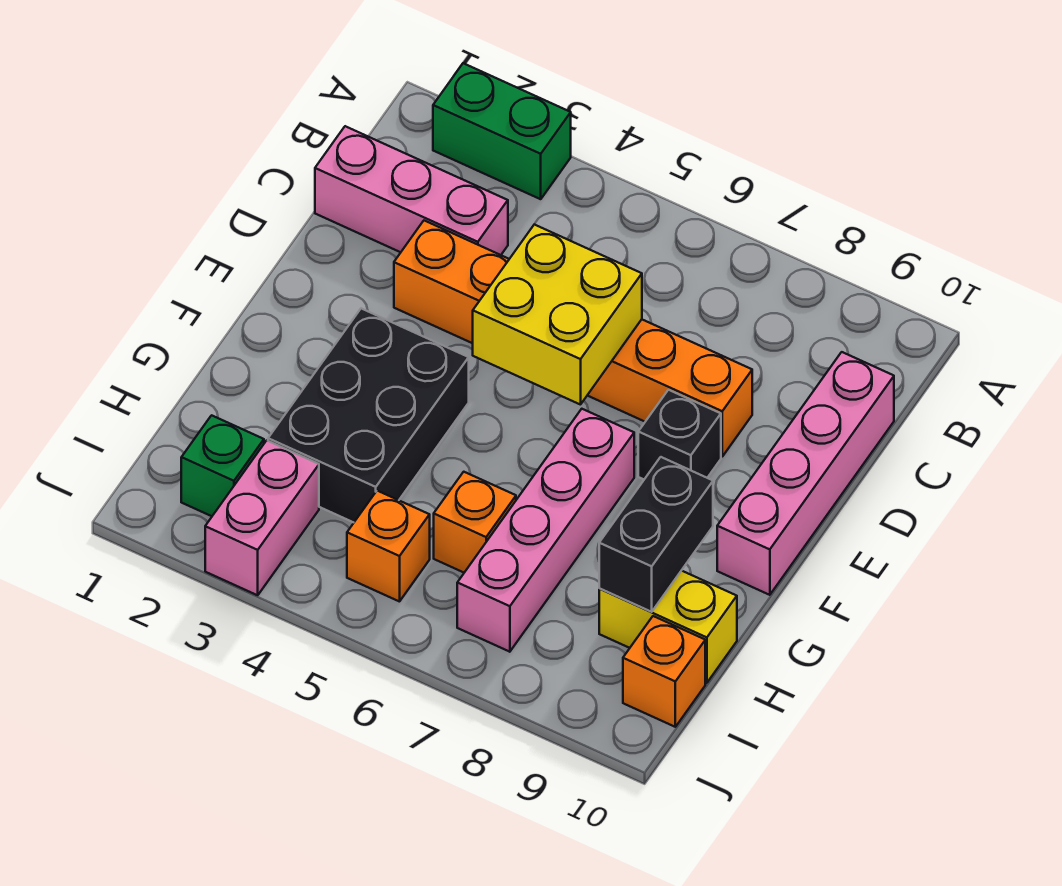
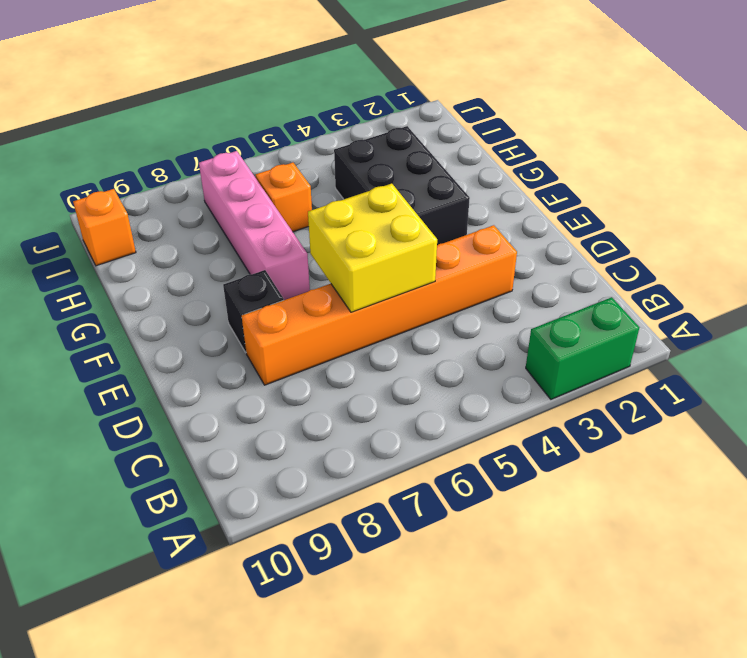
none -> pink 1x3 brick [315,126,508,255]
none -> pink 1x4 brick [717,352,894,595]
none -> yellow 1x2 brick [599,571,737,683]

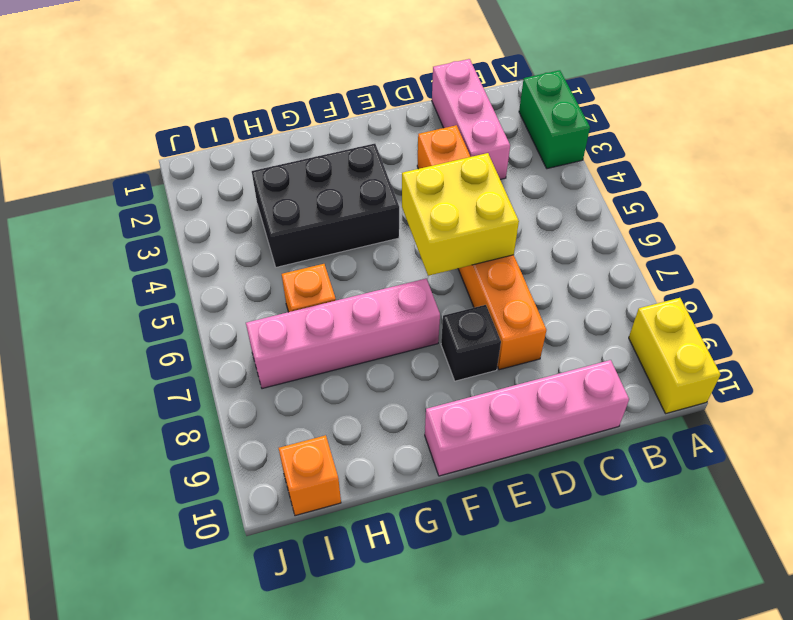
yellow 1x2 brick [629,298,721,413] -> yellow 1x2 brick moved to [599,571,737,683]
none -> green 1x1 brick [181,415,264,516]
none -> pink 1x2 brick [205,441,319,595]
none -> orange 1x1 brick [347,491,430,602]

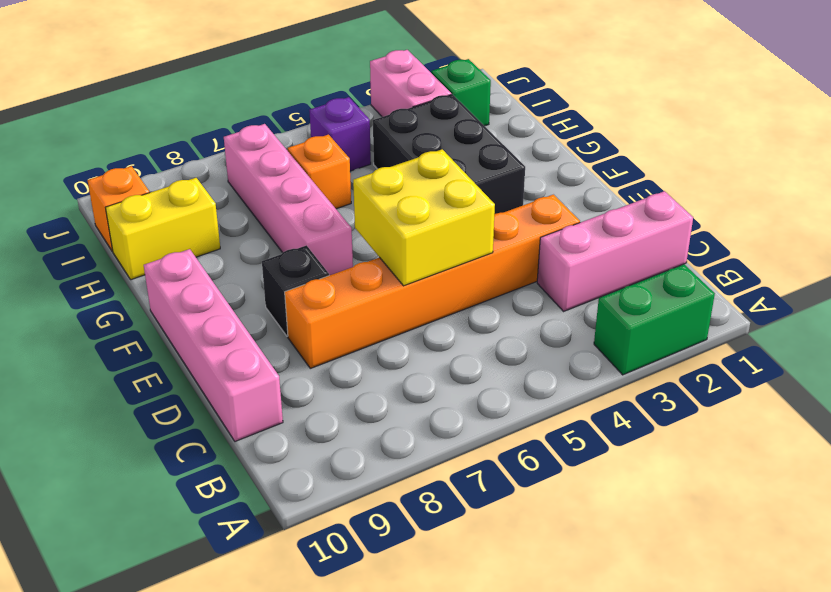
purple 1x1 brick [309,97,371,171] -> orange 1x1 brick [347,491,430,602]
none -> black 1x2 brick [599,457,713,612]

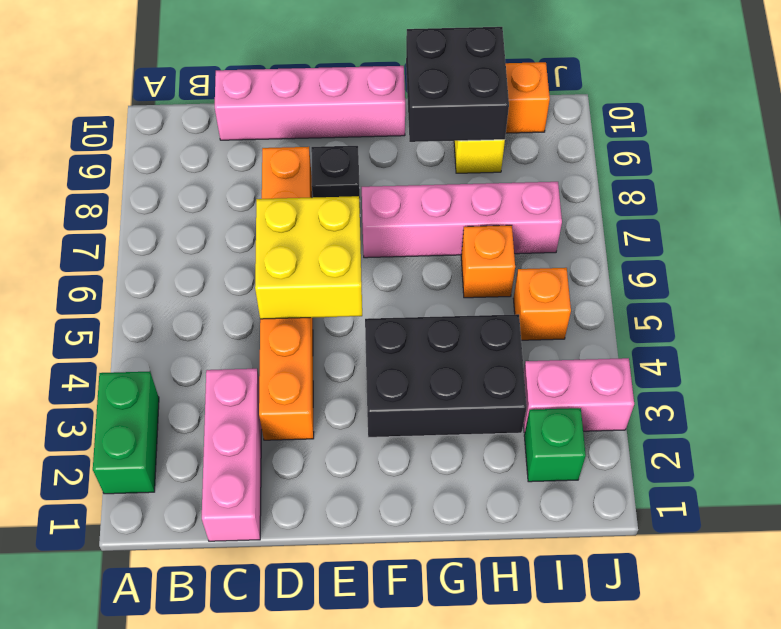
black 2x2 brick [406,27,509,142] -> black 1x2 brick [599,457,713,612]

